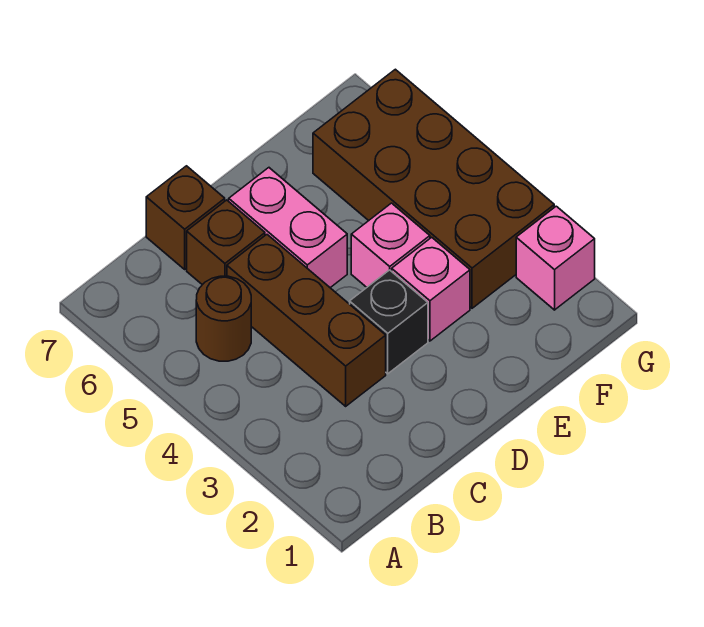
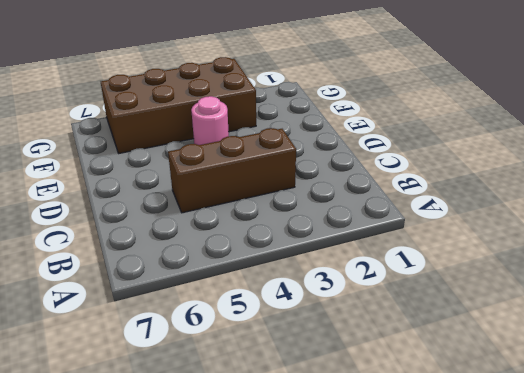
pink 1x1 round brick [191,96,229,145] -> pink 1x1 brick [351,203,430,287]
none -> brown 1x1 round brick [196,276,251,361]
none -> brown 1x1 brick [187,200,265,285]

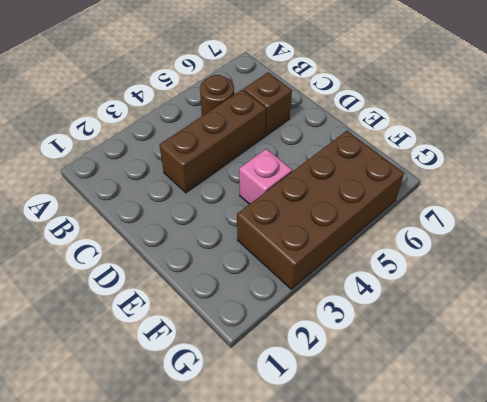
none -> brown 1x1 brick [146,166,225,269]
none -> black 1x1 brick [350,270,428,374]

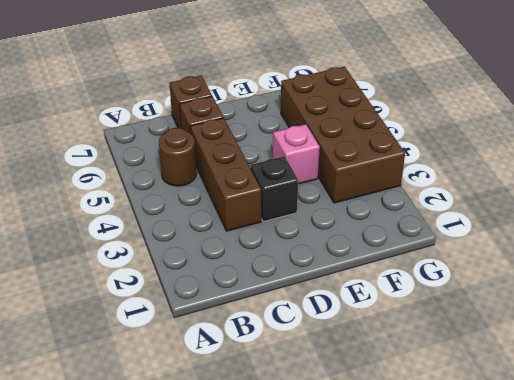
none -> pink 1x2 brick [229,168,347,288]
none -> pink 1x1 brick [392,237,470,341]

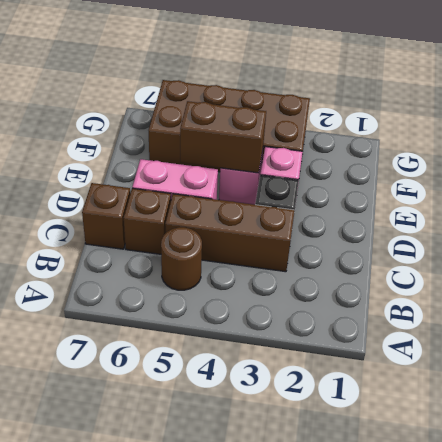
brown 1x2 brick [180,101,266,173] -> none
none -> pink 1x1 brick [516,206,595,310]

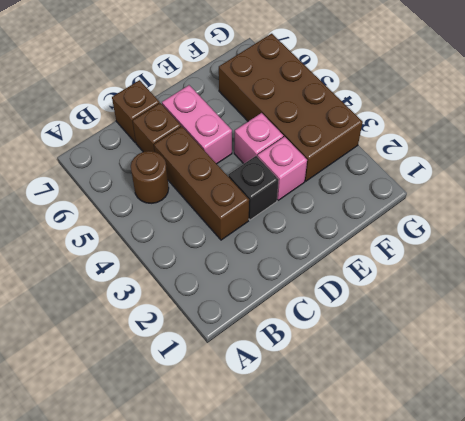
none -> pink 1x1 brick [516,206,595,310]

